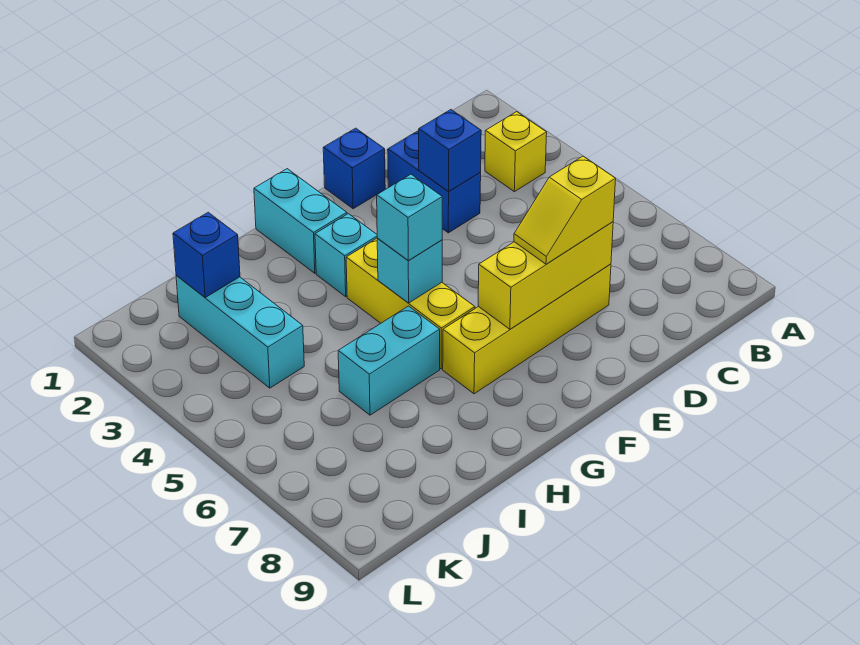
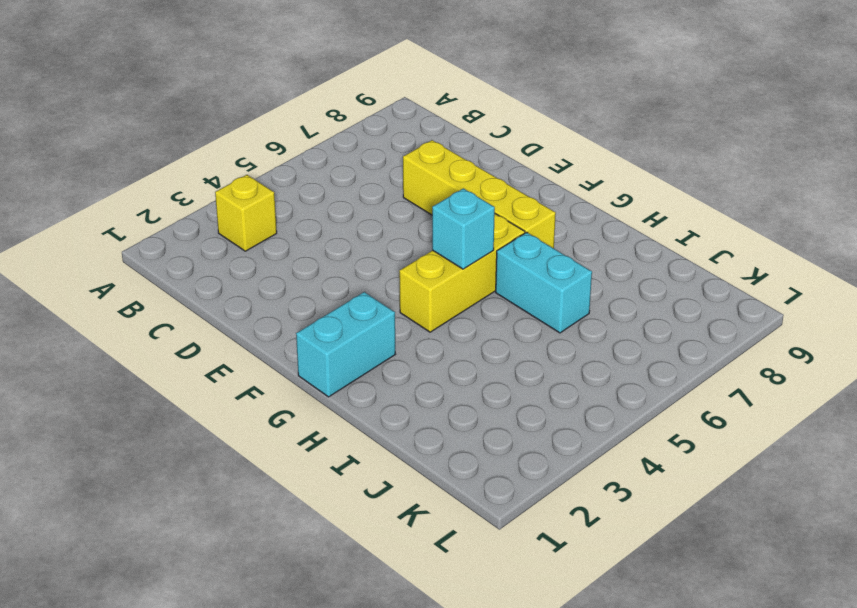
none -> blue 1x2 brick [388,131,481,233]
none -> blue 1x1 brick [323,128,385,209]
none -> cyan 1x1 brick [315,214,377,297]

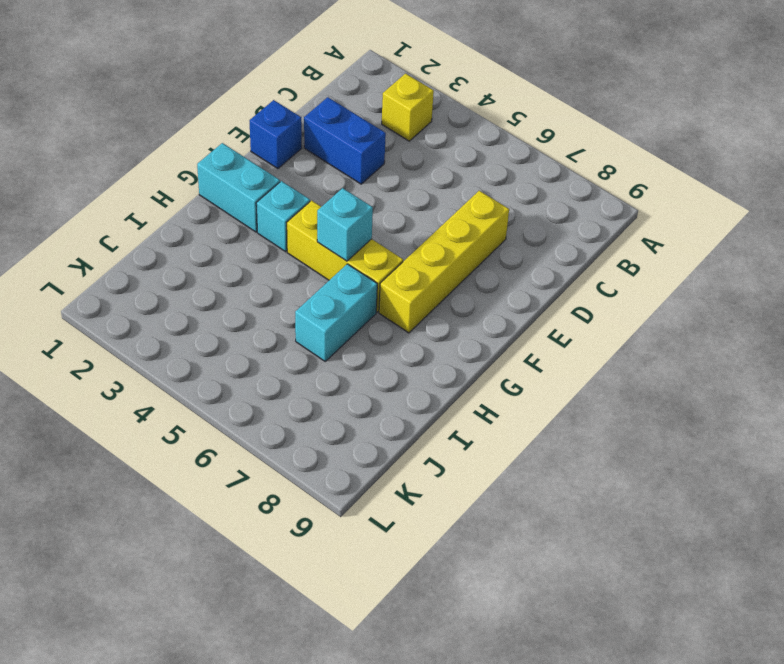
none -> cyan 1x3 brick [176,276,304,388]
none -> blue 1x1 brick [419,110,481,191]
none -> yellow 1x3 brick [478,222,613,329]

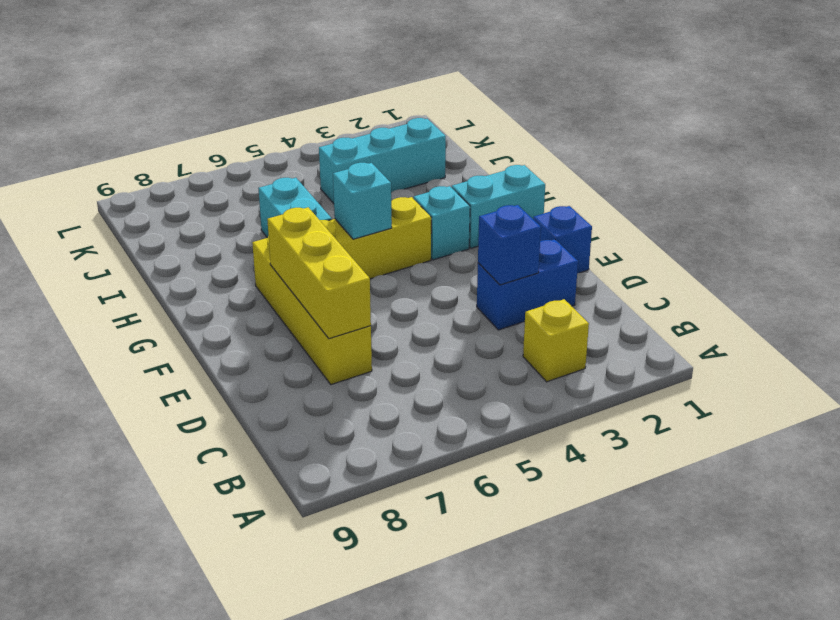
none -> blue 1x1 brick [173,212,240,297]
none -> yellow 1x2 slope [514,156,616,264]
none -> cyan 1x1 brick [377,174,442,261]

